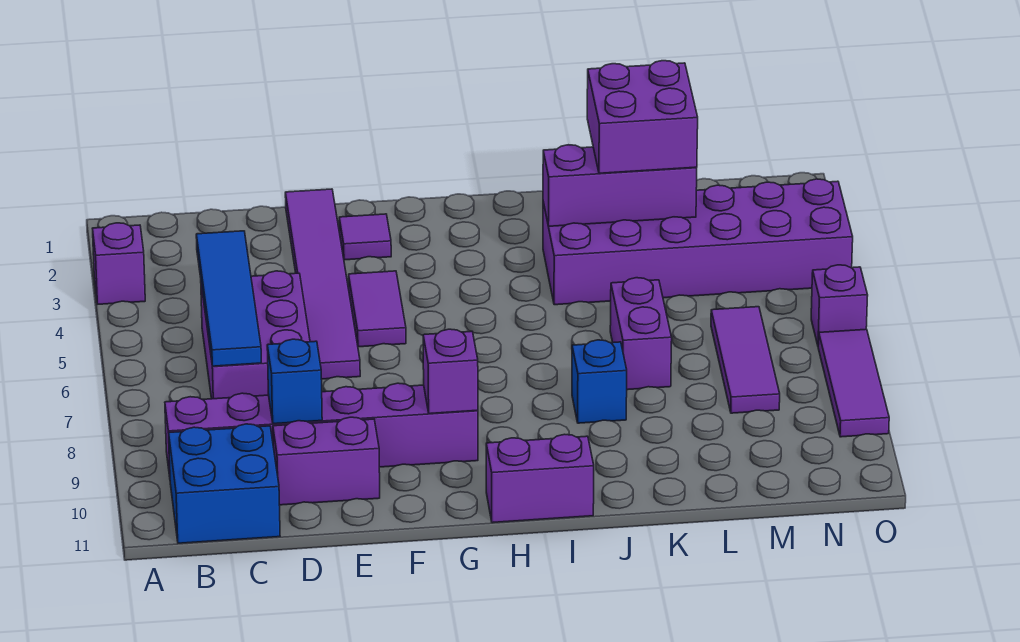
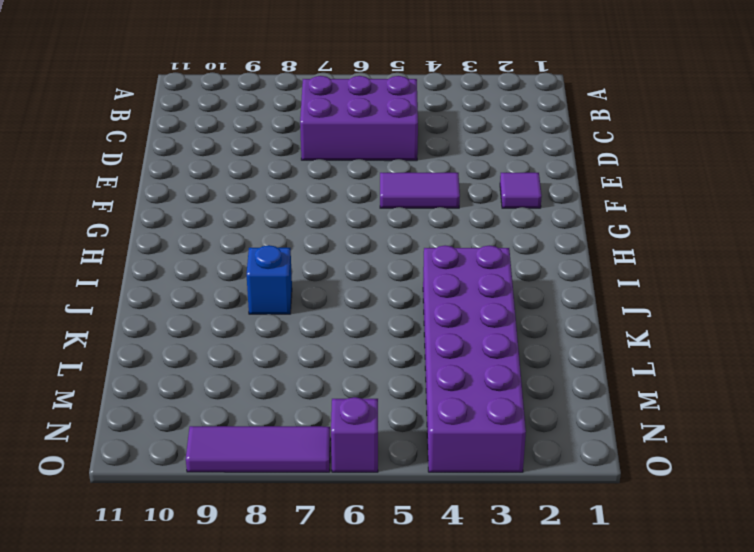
none -> purple 1x1 brick [92,223,145,304]
none -> purple 1x6 brick [165,383,478,477]
none -> blue 2x2 brick [169,424,280,543]

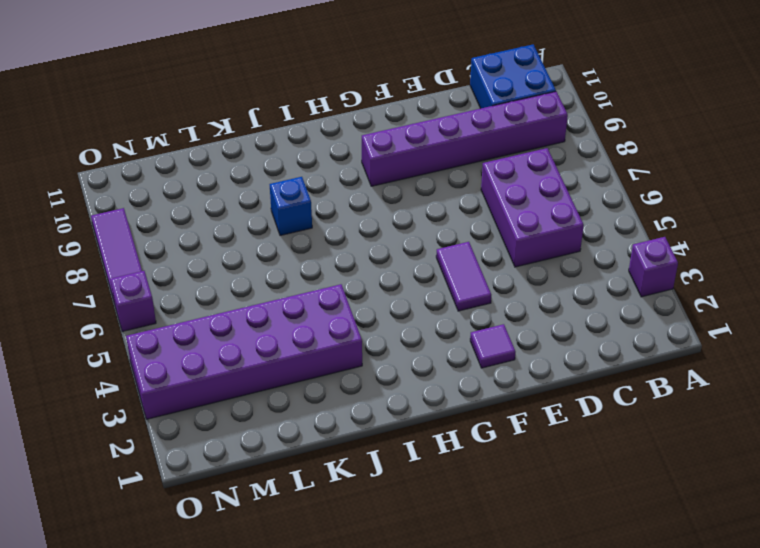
none -> purple 1x2 brick [273,417,380,505]
none -> purple 1x6 tile [285,189,360,379]
none -> purple 1x2 brick [486,434,594,523]

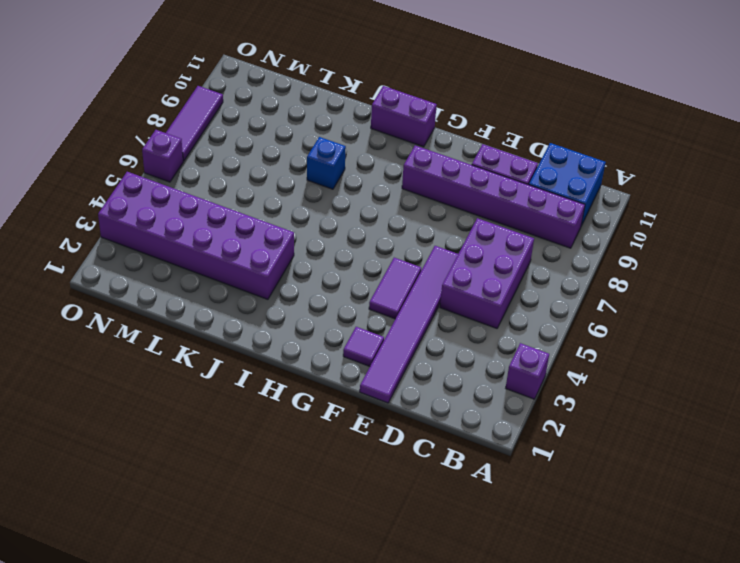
none -> purple 1x2 brick [610,278,672,390]
none -> purple 1x3 tile [711,307,780,413]
none -> blue 1x4 tile [196,231,261,366]

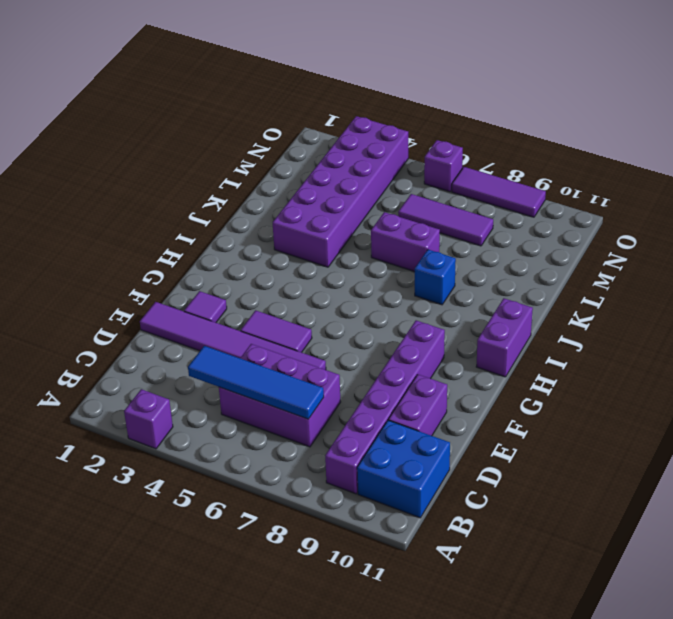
none -> blue 1x1 brick [267,339,322,424]
none -> purple 1x1 brick [423,329,478,414]
none -> purple 1x3 brick [543,145,697,226]

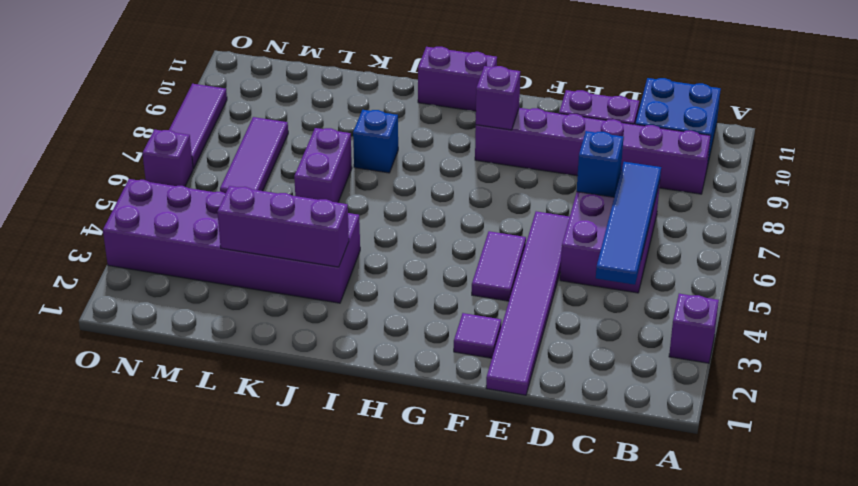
blue 1x1 brick [577,131,623,197] -> blue 1x1 brick moved to [267,339,322,424]
none -> purple 2x2 brick [587,61,698,173]

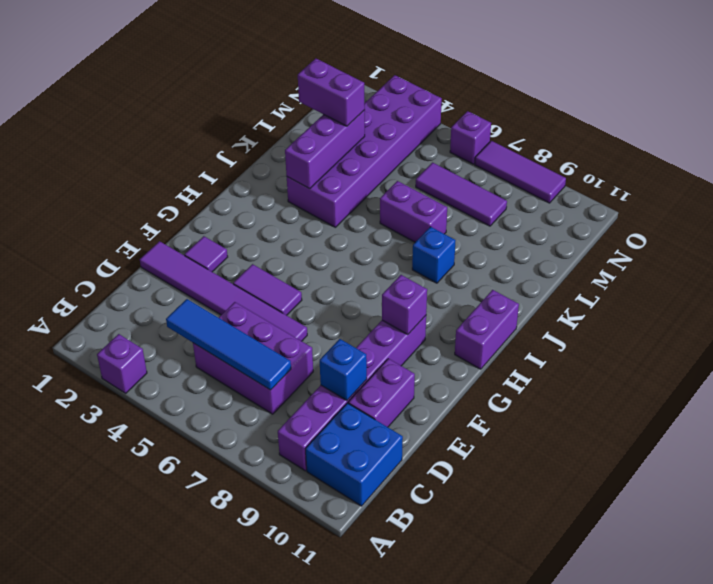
purple 1x2 brick [298,58,365,126] -> purple 2x2 brick [587,61,698,173]

